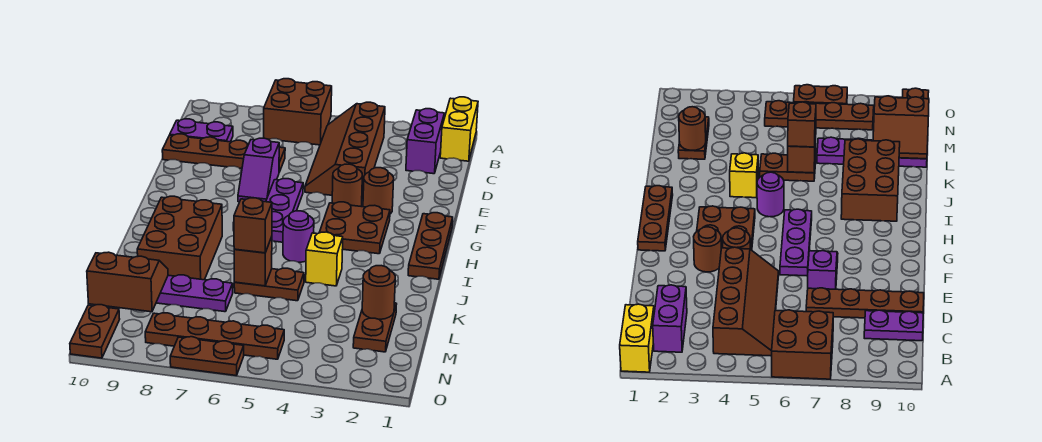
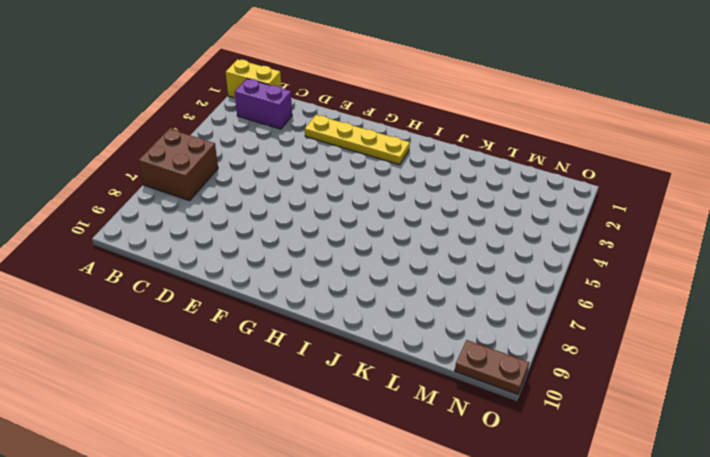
yellow 1x4 plate [305,115,410,165] -> none
none -> brown 2x4 slope [305,102,385,199]
none -> purple 1x2 plate [170,119,233,142]
none -> brown 1x4 plate [162,134,285,172]

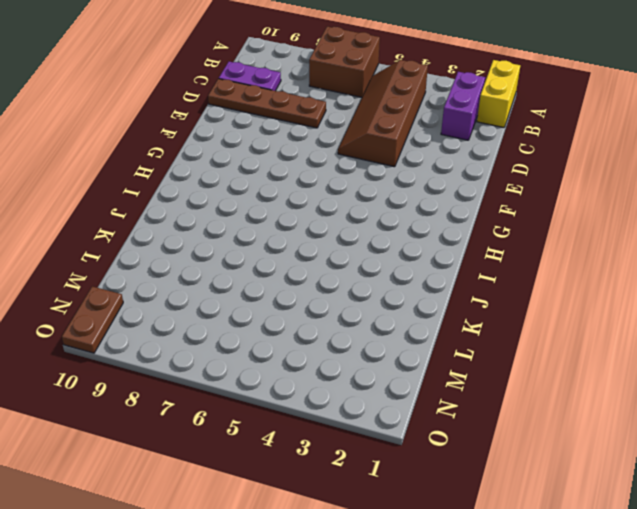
none -> purple 1x2 slope [238,138,279,202]
none -> brown 1x1 round brick [363,168,394,214]
none -> brown 1x1 round brick [332,164,362,207]

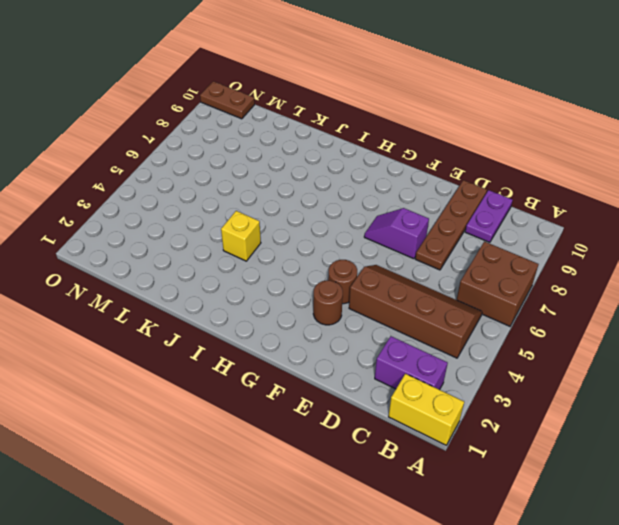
none -> purple 1x3 plate [266,179,303,242]
none -> brown 1x3 plate [408,213,453,279]
none -> brown 2x2 plate [319,202,390,254]

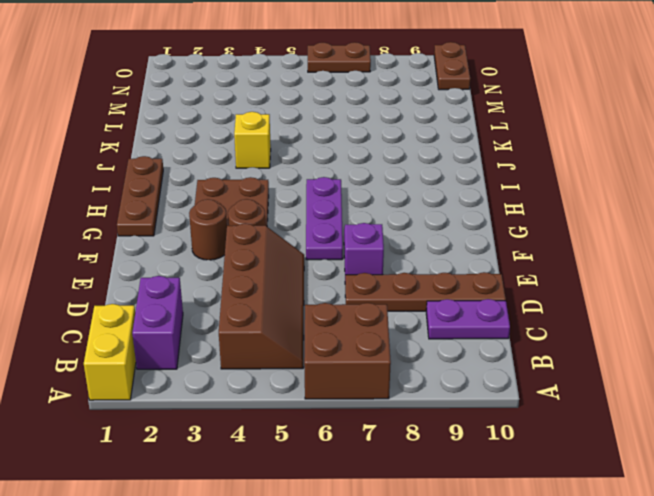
none -> purple 1x1 round brick [283,211,314,262]
none -> brown 2x3 brick [137,196,222,280]
none -> brown 1x2 plate [234,268,304,301]

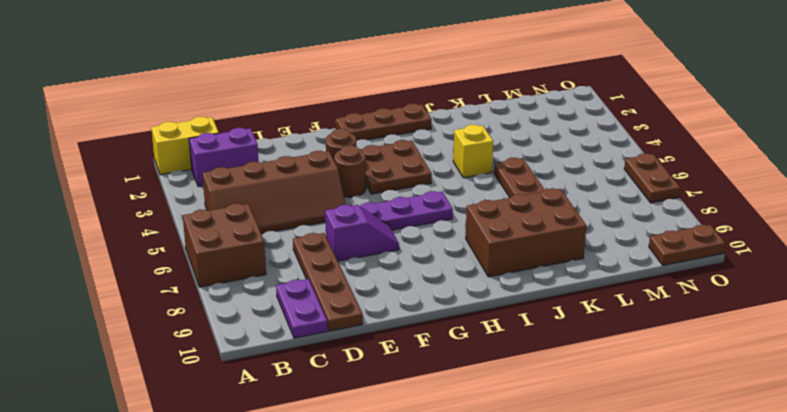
none -> purple 1x1 round brick [283,211,314,262]
none -> brown 1x2 plate [353,303,396,352]
none -> purple 1x4 plate [156,275,233,312]

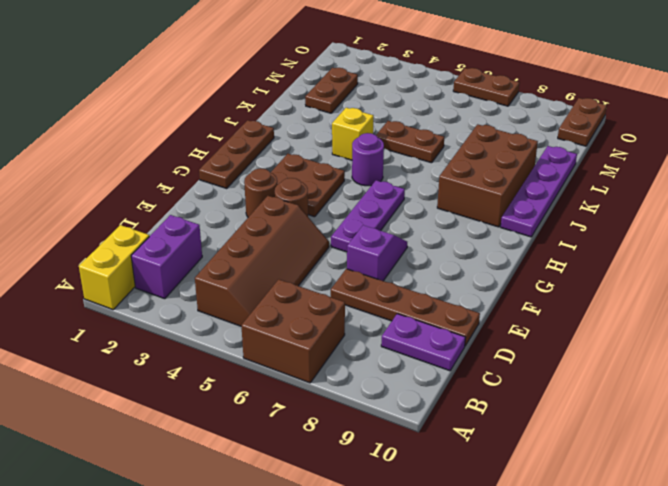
purple 1x4 plate [501,146,577,237] -> purple 1x4 plate turned to [156,275,233,312]
none -> brown 1x4 plate [145,313,284,359]
none -> brown 1x1 brick [234,237,272,286]
none -> brown 1x1 round brick [362,266,395,319]

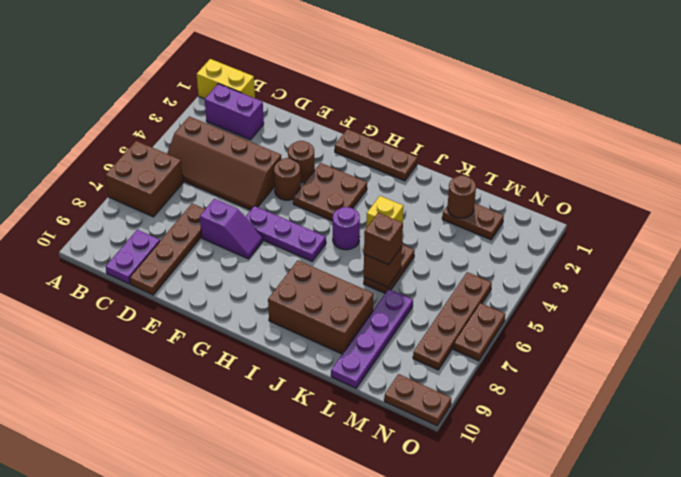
none -> brown 2x2 slope [87,252,168,312]

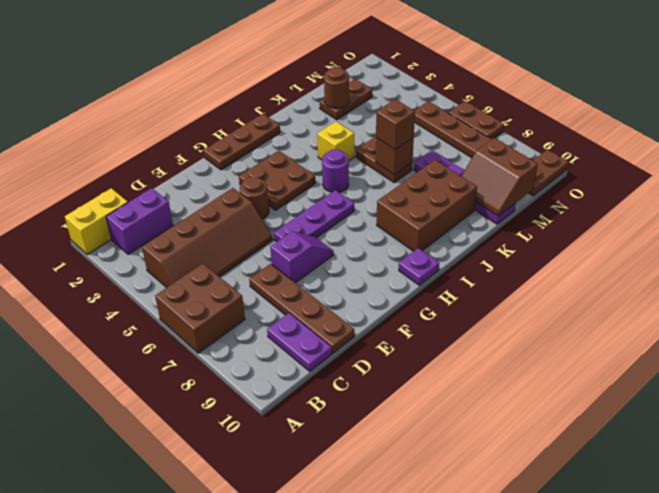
purple 1x1 plate [399,248,439,285] -> none
none -> brown 1x1 round brick [363,168,394,214]

